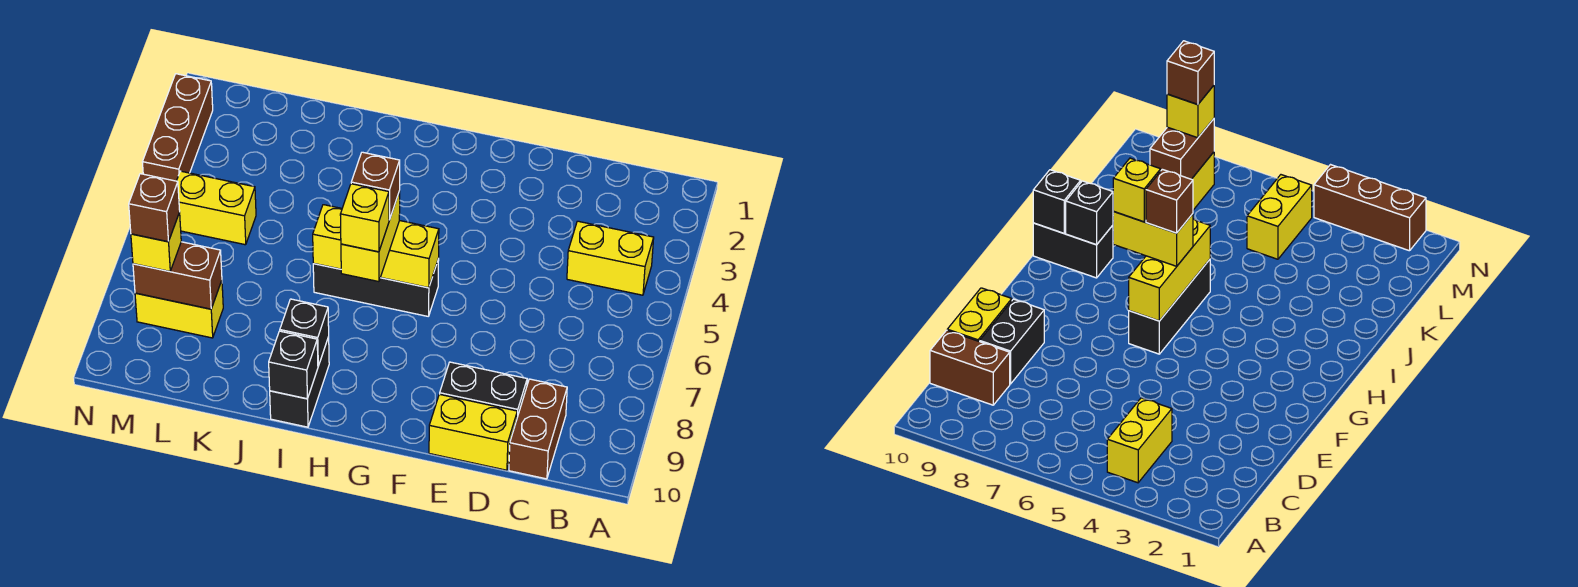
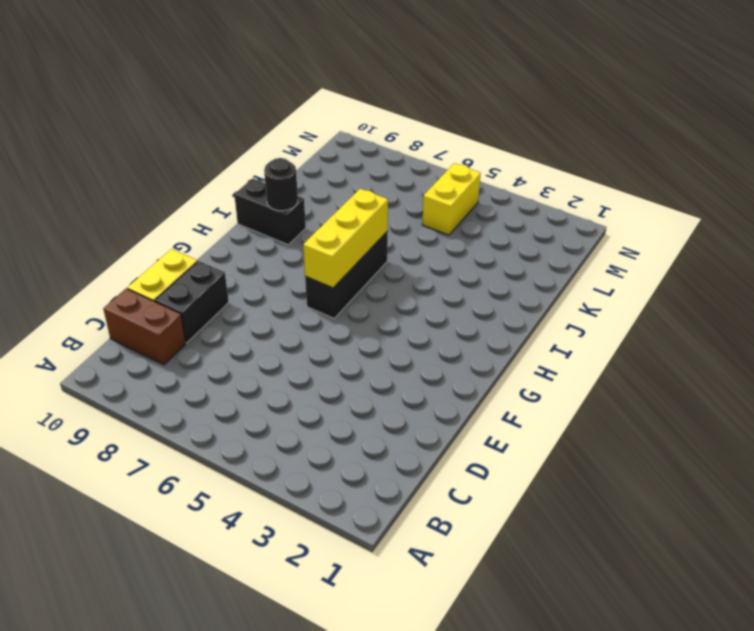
black 1x1 round brick [264,158,298,211] -> black 1x1 brick [280,299,329,366]
none -> yellow 1x2 brick [567,221,654,295]
none -> yellow 1x2 brick [135,281,223,338]
none -> brown 1x3 brick [142,74,213,181]

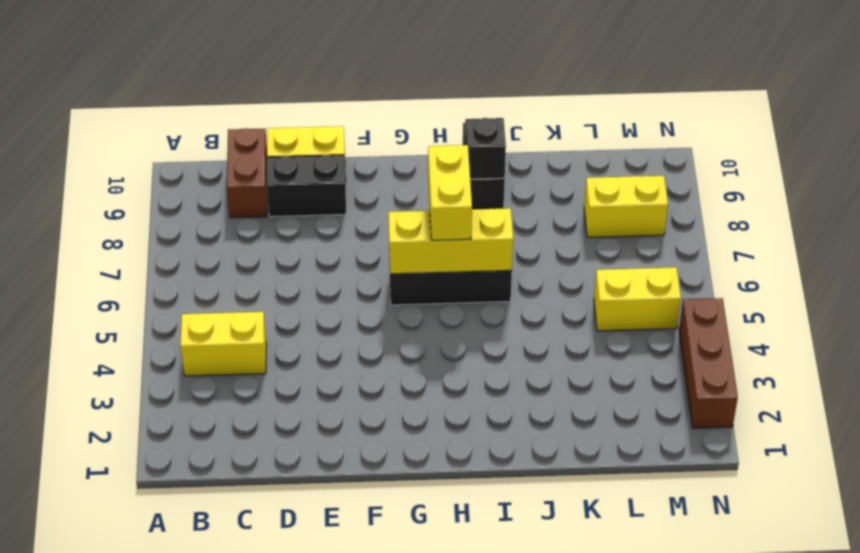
none -> black 1x1 brick [269,331,318,399]
none -> brown 1x2 brick [133,242,222,309]
none -> yellow 1x1 brick [131,213,181,271]

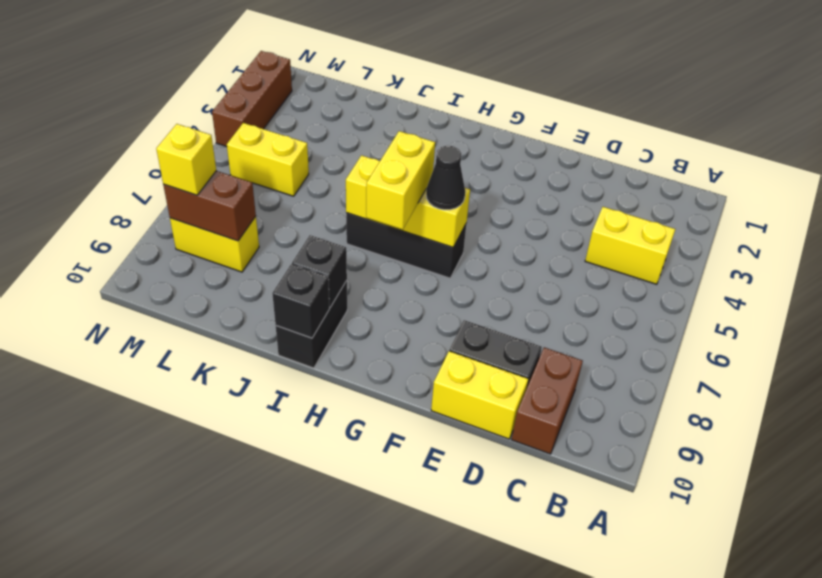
black 1x1 cone [426,146,465,210] -> none
none -> brown 1x1 brick [351,152,400,220]
none -> yellow 1x1 brick [340,184,389,252]
none -> brown 1x1 brick [129,174,180,242]

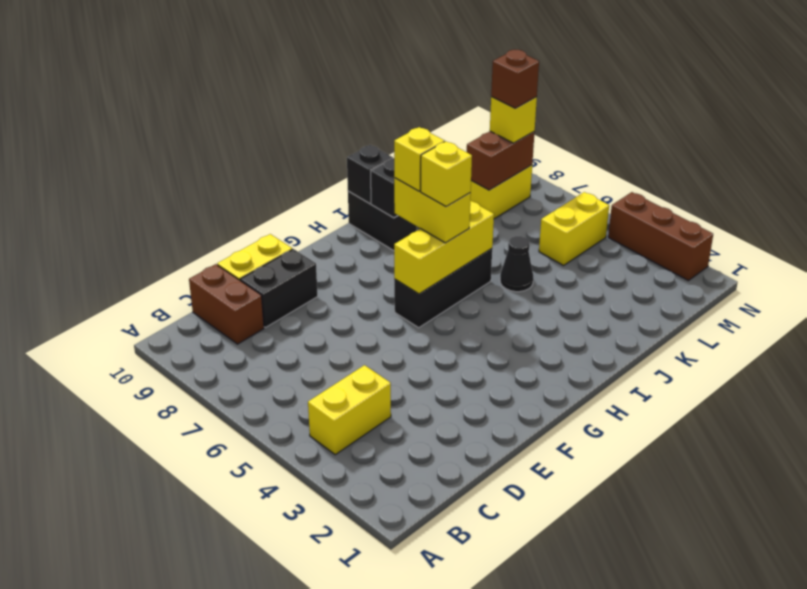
yellow 1x1 brick [421,141,472,207] -> brown 1x1 brick [351,152,400,220]
black 1x1 cone [500,236,533,292] -> none

